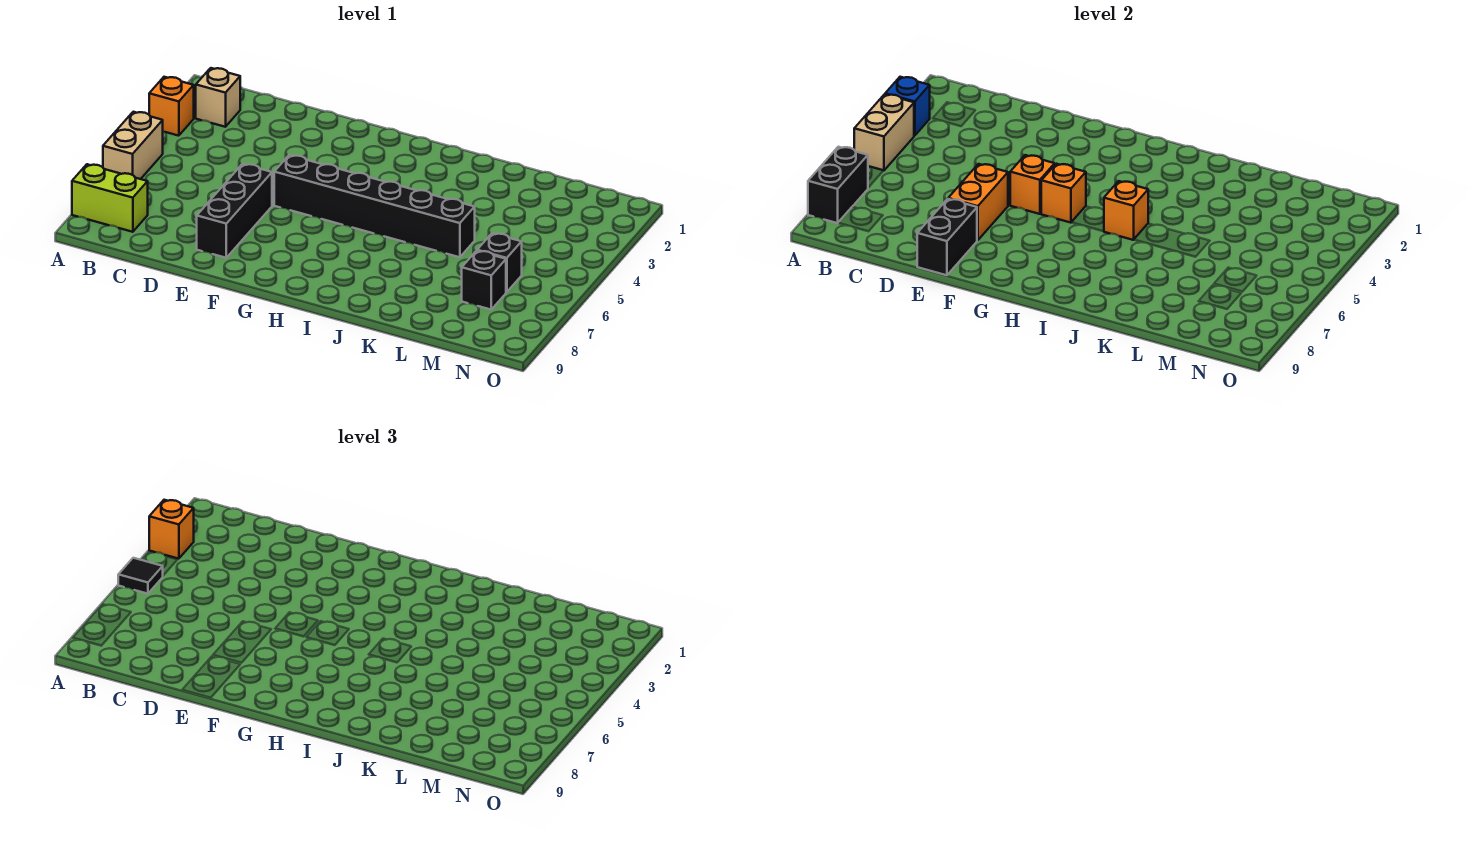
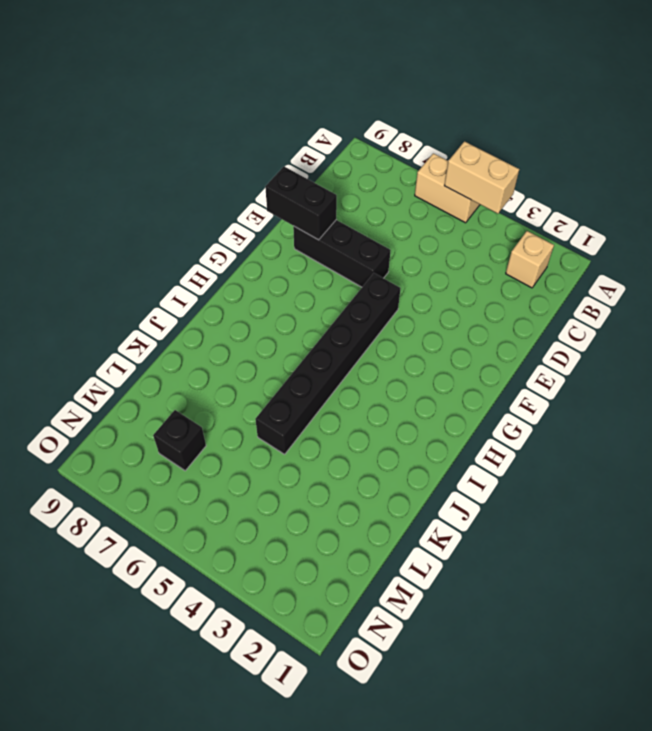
none -> orange 1x1 brick [149,77,194,136]
none -> lime 1x2 brick [72,164,148,232]
none -> black 1x1 brick [477,233,522,292]

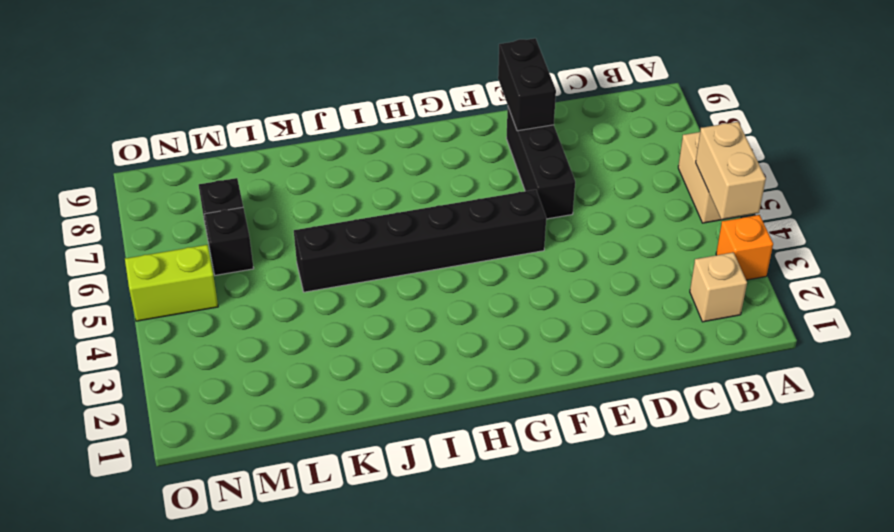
lime 1x2 brick [125,245,218,321] -> lime 1x2 brick moved to [72,164,148,232]
none -> blue 1x1 brick [885,77,930,136]
none -> black 1x2 brick [808,147,868,223]
none -> orange 1x2 brick [948,164,1008,240]

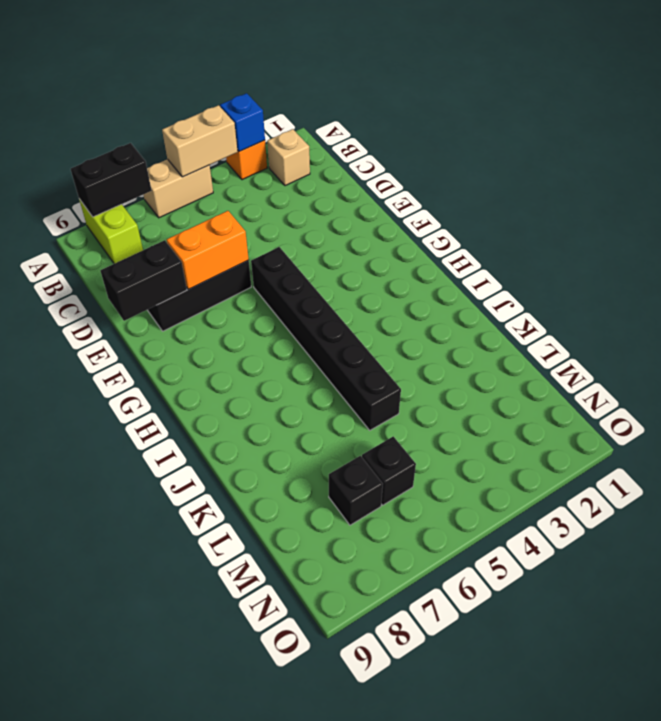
none -> orange 1x1 brick [1010,155,1055,214]
none -> orange 1x1 brick [1041,164,1086,223]
none -> orange 1x1 brick [1104,181,1148,240]

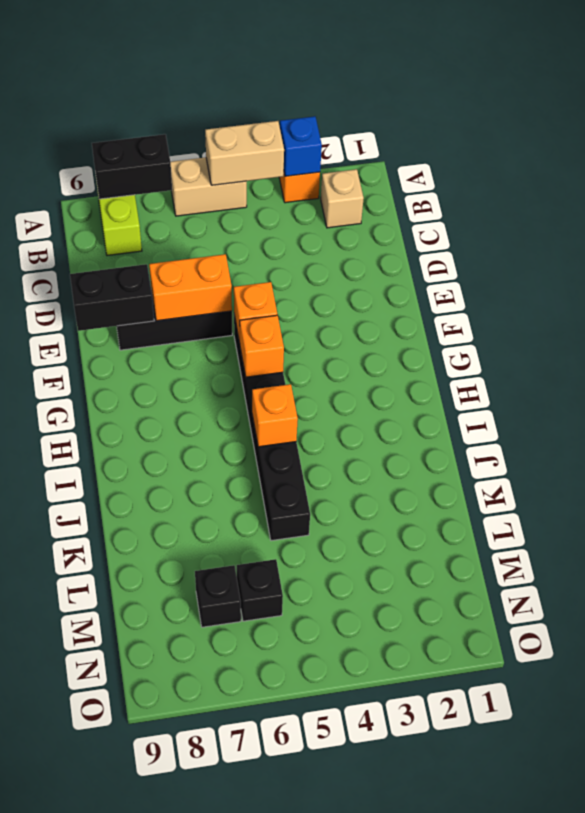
none -> orange 1x1 brick [149,500,194,559]
none -> black 1x1 tile [118,558,163,594]

